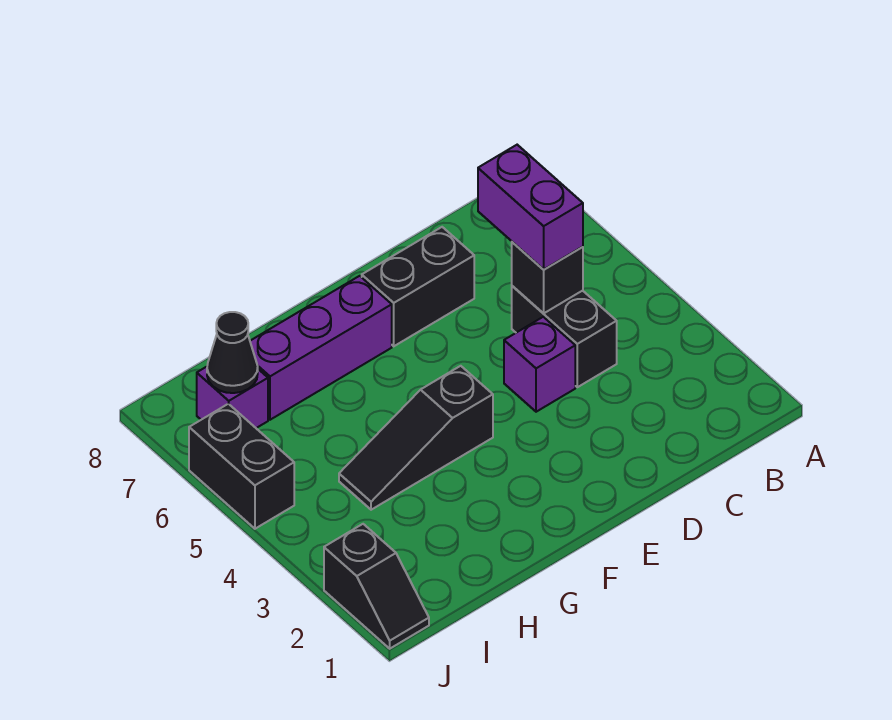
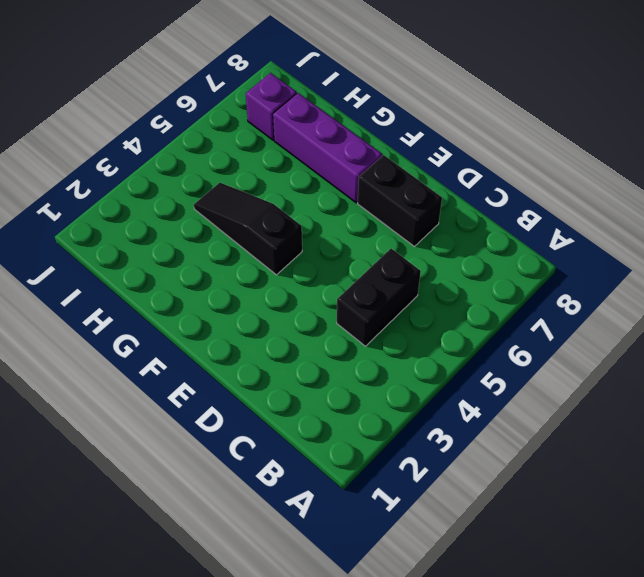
none -> purple 1x1 brick [504,317,575,412]
none -> black 1x2 slope [324,524,429,649]

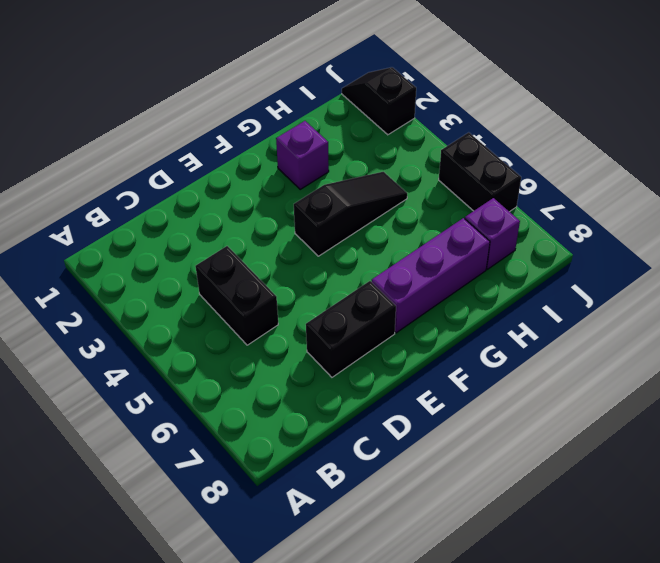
purple 1x1 brick [276,121,329,189] -> purple 1x1 brick moved to [504,317,575,412]
none -> black 1x1 brick [512,242,583,313]
none -> black 1x1 cone [207,312,258,393]

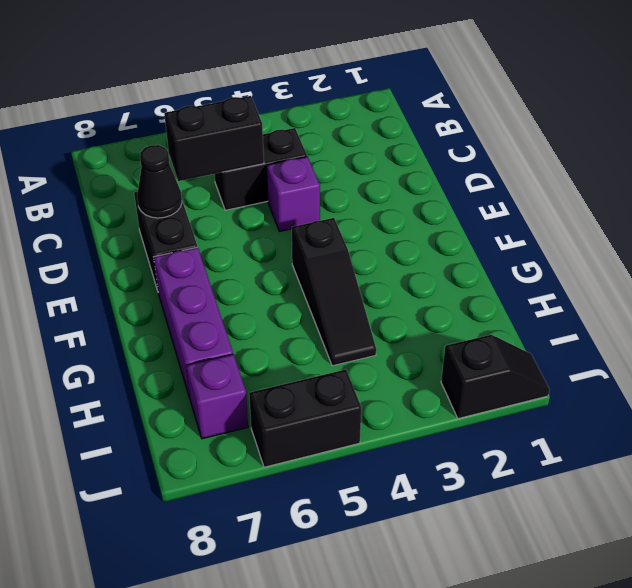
black 1x2 brick [164,96,264,181] -> black 1x1 brick [512,242,583,313]
black 1x1 cone [137,145,182,218] -> black 1x1 cone moved to [207,312,258,393]
none -> purple 1x2 brick [478,145,583,270]

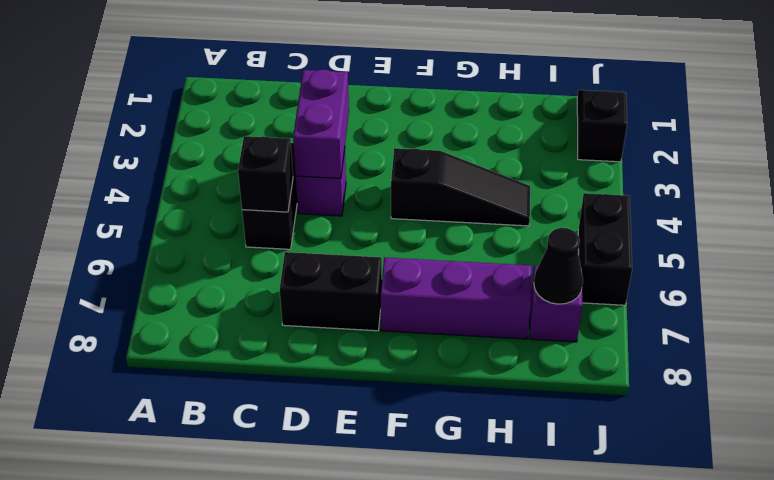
purple 1x2 brick [293,70,349,178] -> purple 1x2 brick moved to [478,145,583,270]

